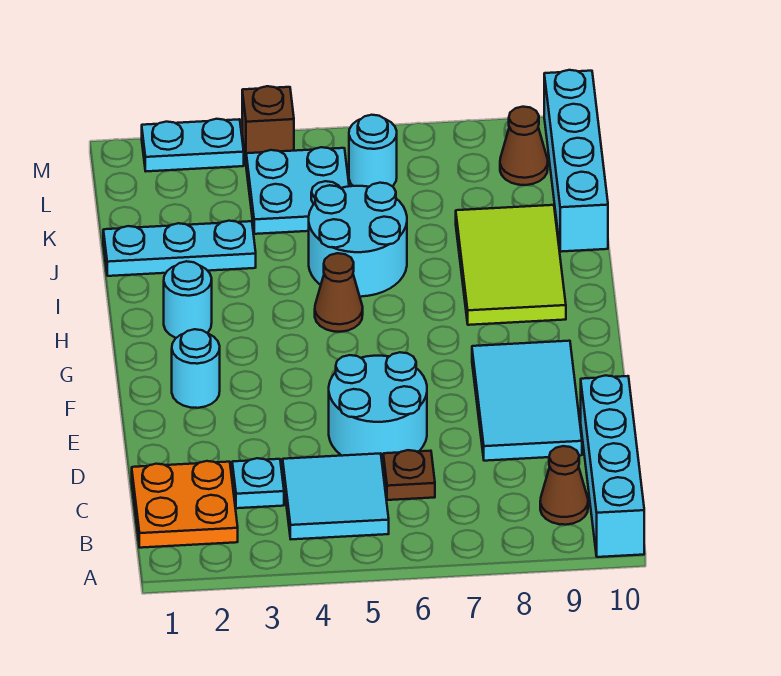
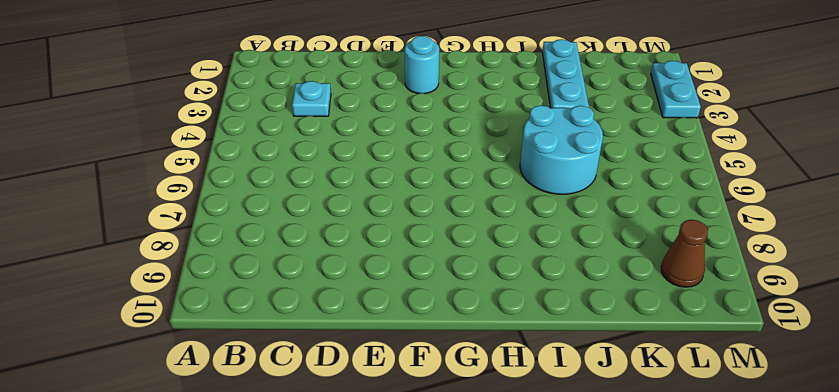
none -> cyan 1x4 brick [581,375,644,557]
none -> orange 2x2 plate [132,461,238,548]
none -> cyan 2x2 tile [283,453,389,539]

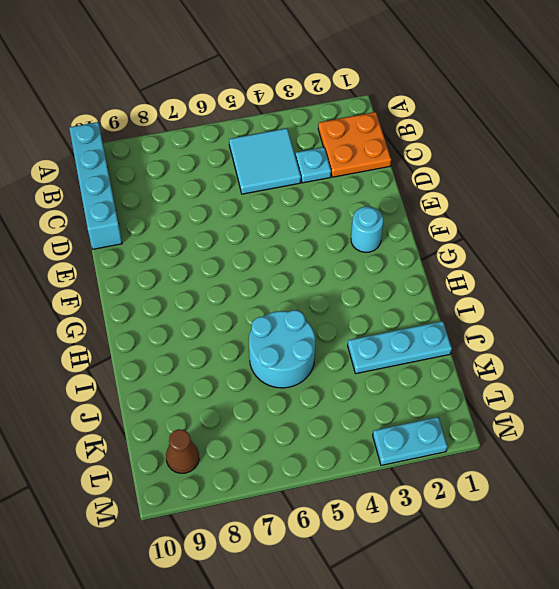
none -> brown 1x1 cone [540,446,588,525]
none -> brown 1x1 plate [383,450,435,500]
none -> cyan 2x2 round brick [329,352,427,466]

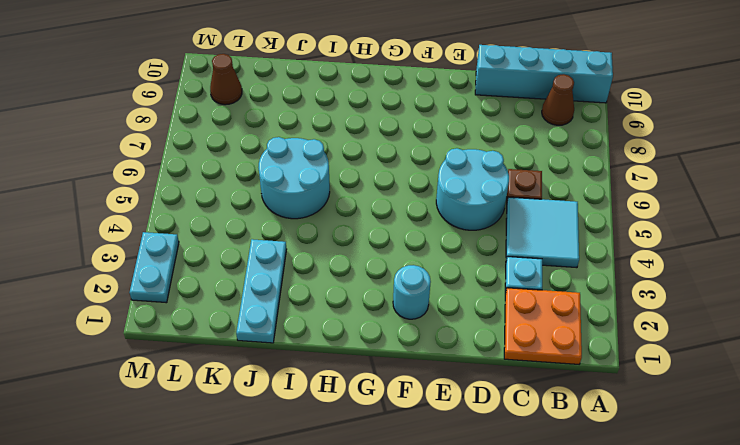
none -> cyan 2x3 tile [472,341,582,461]
none -> cyan 1x1 round brick [164,261,212,338]
none -> brown 1x1 cone [315,253,363,332]

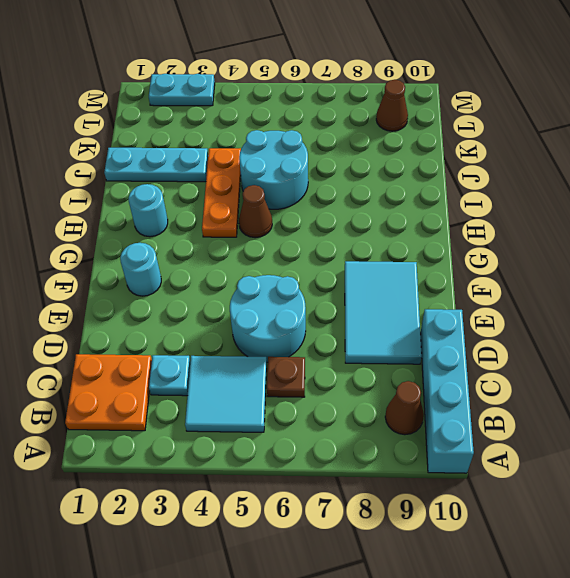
orange 1x3 plate [202,148,241,237] -> none
none -> lime 2x3 tile [456,205,566,325]
none -> cyan 1x4 brick [544,70,608,252]
none -> cyan 2x2 plate [246,147,349,234]

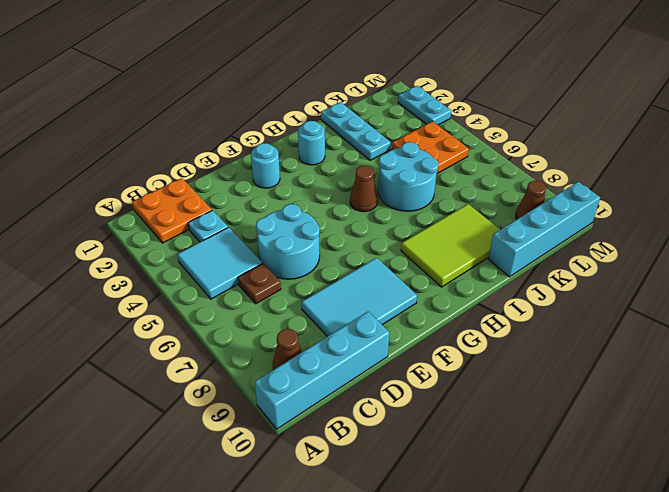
orange 2x2 plate [392,121,469,174] -> cyan 2x2 plate [246,147,349,234]
none -> cyan 1x1 round brick [349,115,397,187]
none -> brown 1x1 brick [242,86,294,161]

